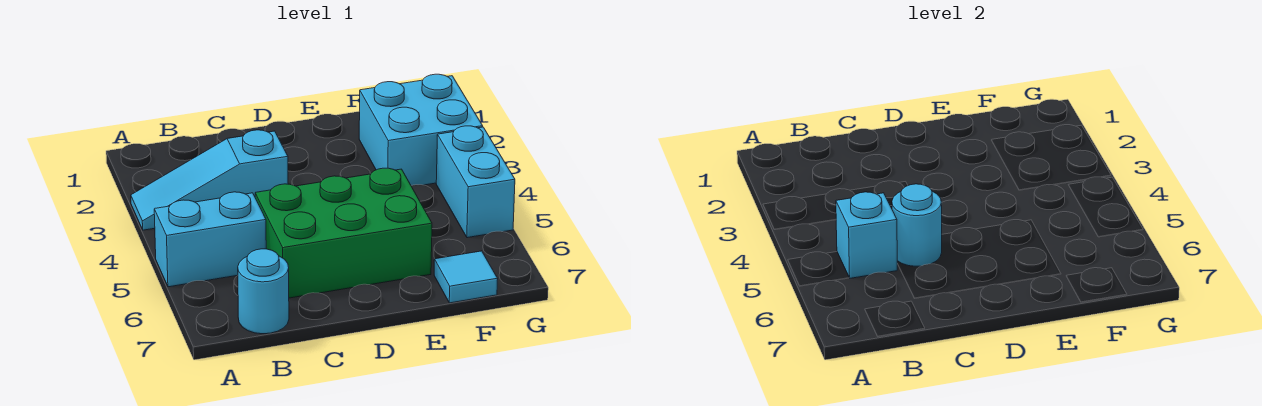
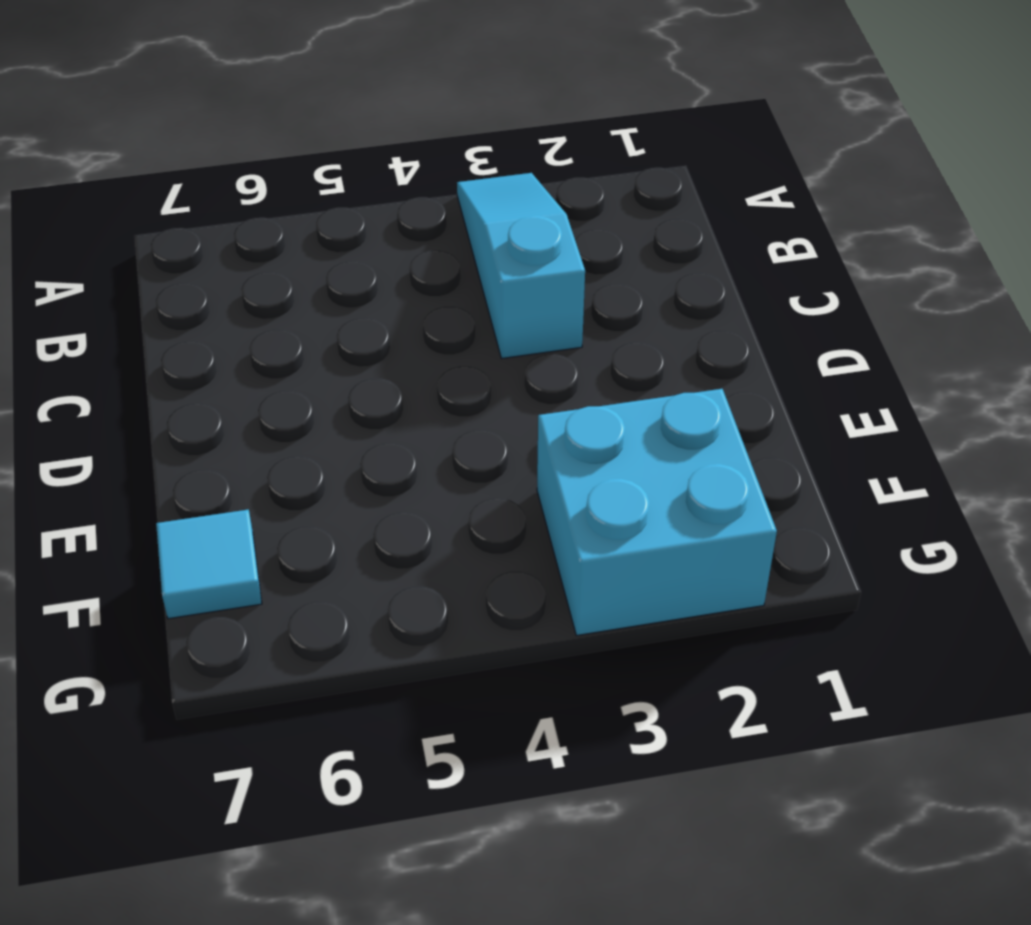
none -> cyan 1x2 brick [154,192,266,287]
none -> cyan 1x1 round brick [238,249,289,334]

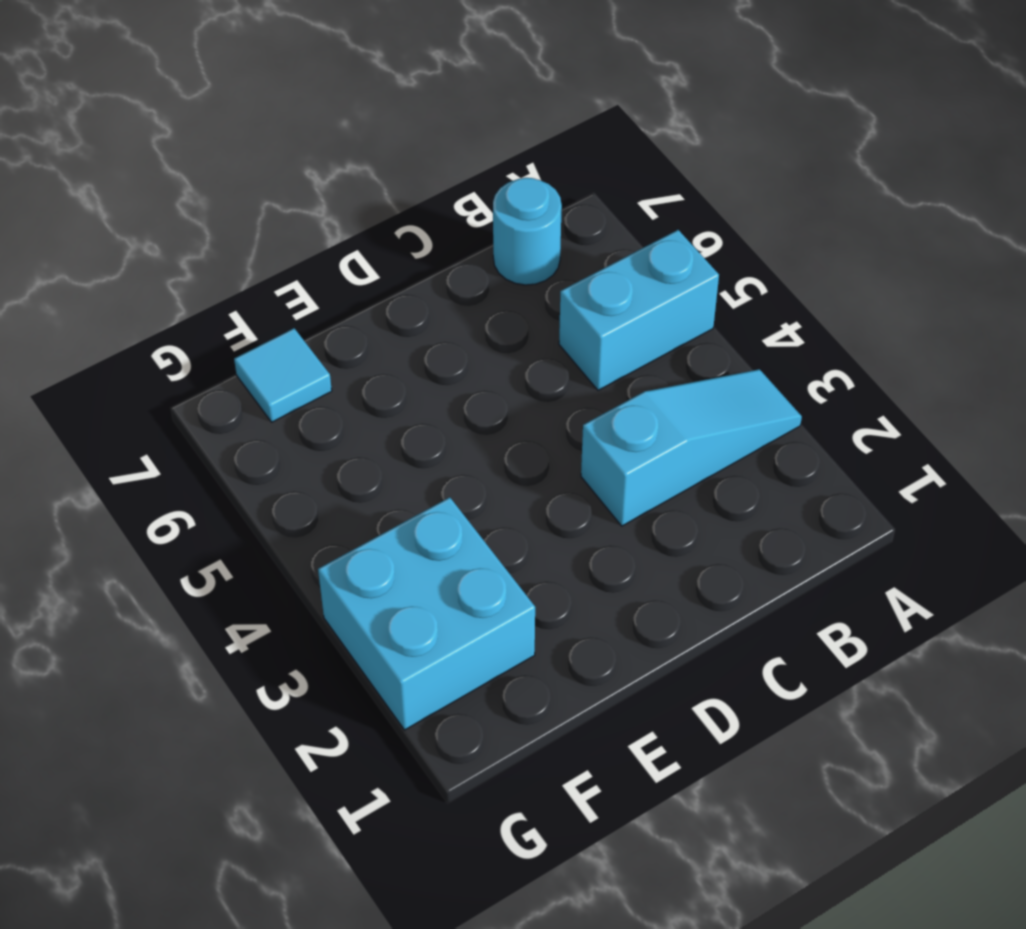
none -> green 2x3 brick [255,168,432,298]
none -> cyan 1x2 brick [436,126,515,238]

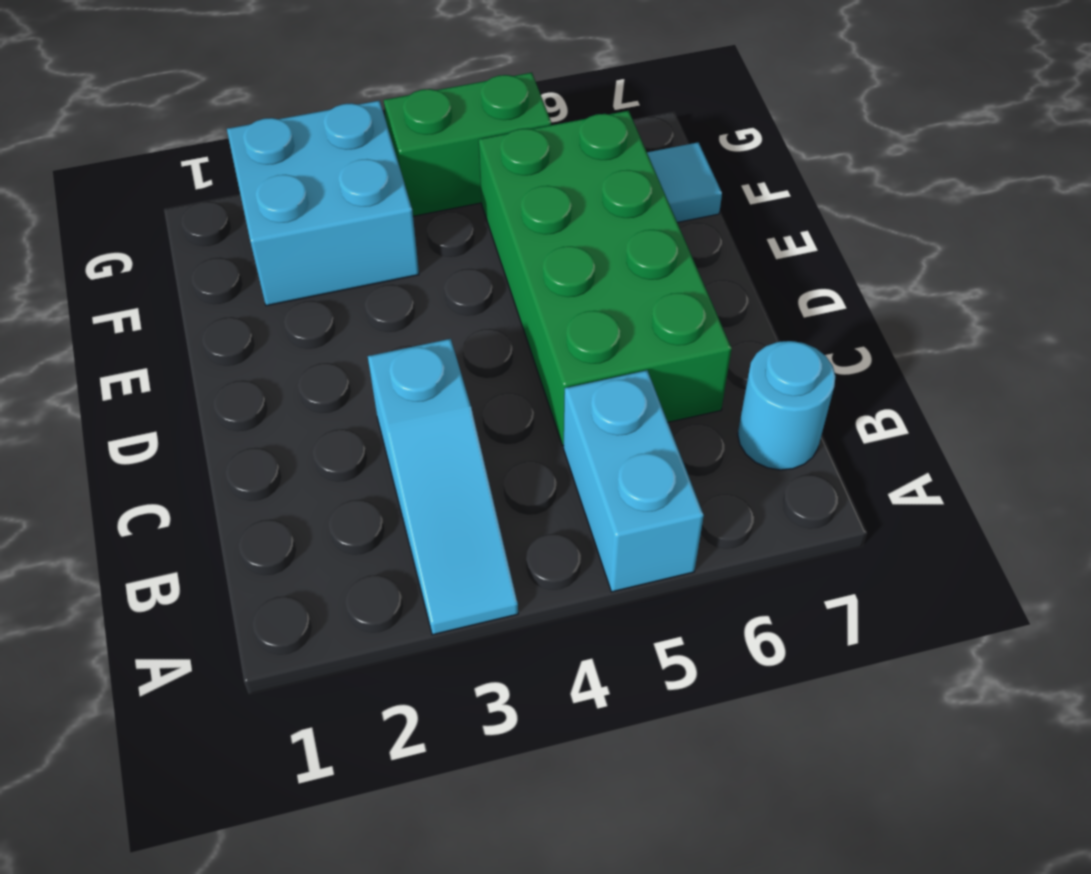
green 2x4 brick [479,111,732,446] -> green 2x3 brick [255,168,432,298]
green 1x2 brick [384,73,551,216] -> cyan 1x2 brick [436,126,515,238]
none -> cyan 1x1 brick [836,192,897,278]
none -> cyan 1x1 round brick [892,184,942,266]

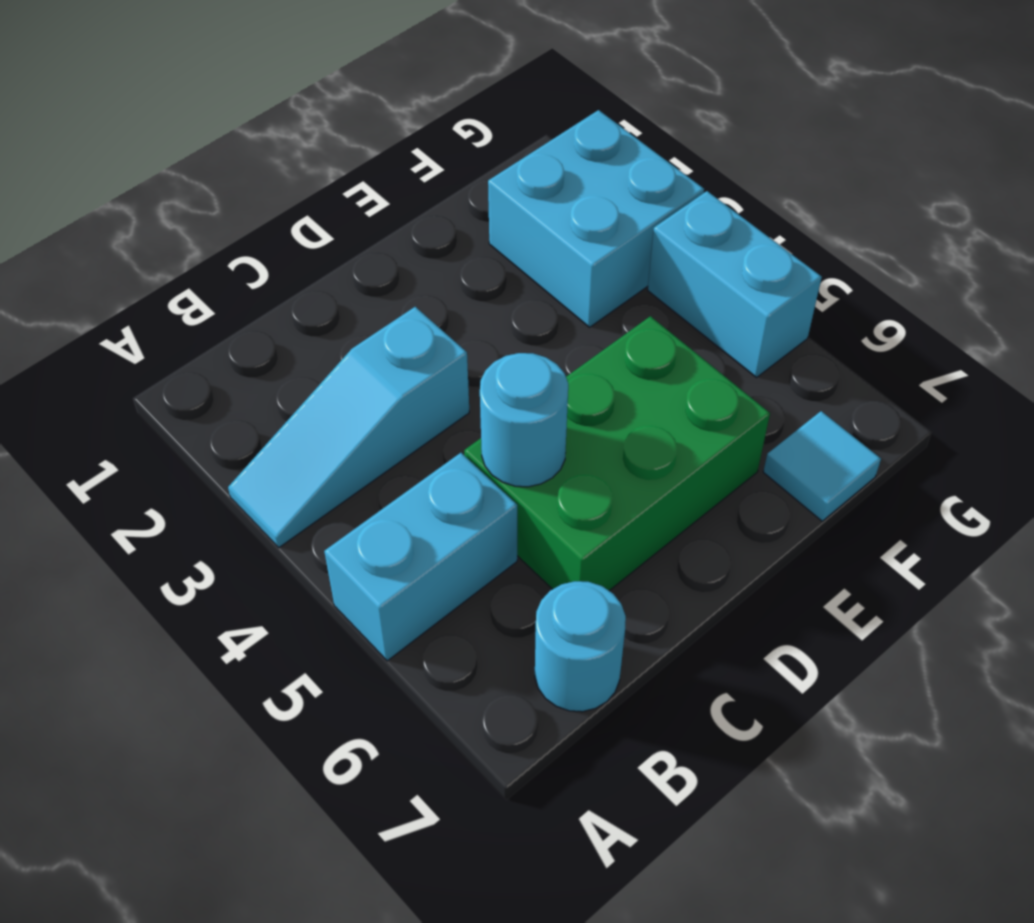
none -> cyan 1x1 brick [836,192,897,278]

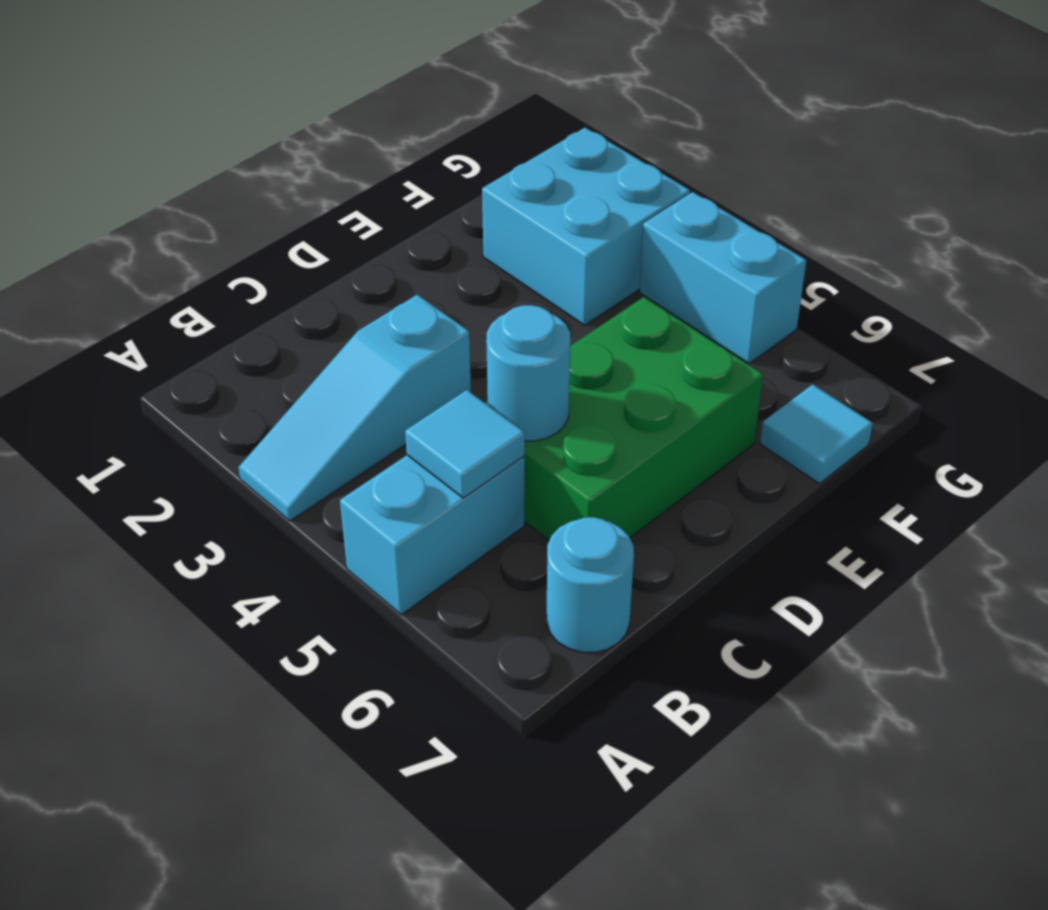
cyan 1x1 tile [405,390,525,498] -> cyan 1x1 brick [836,192,897,278]

